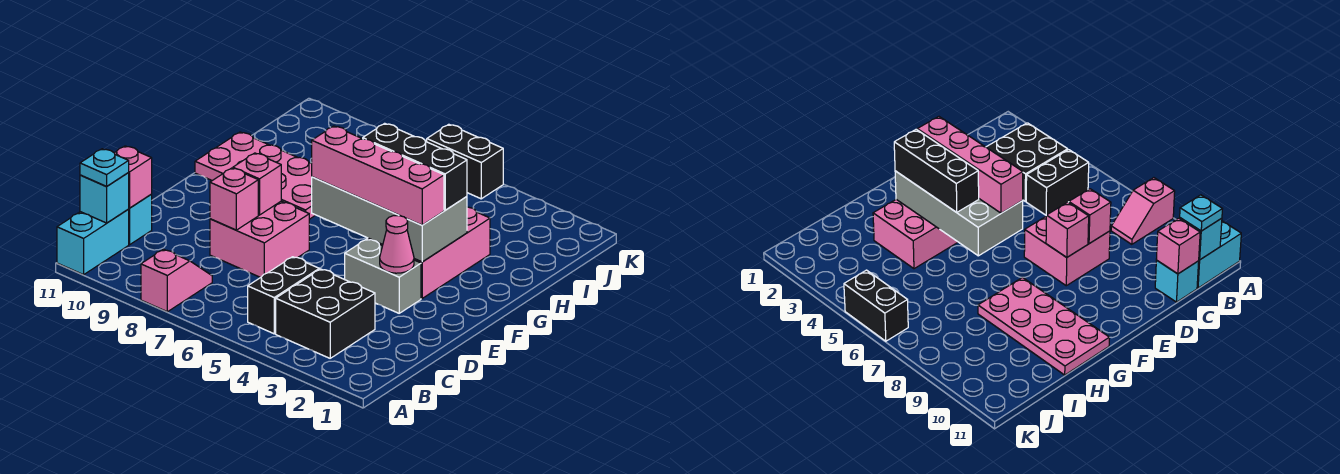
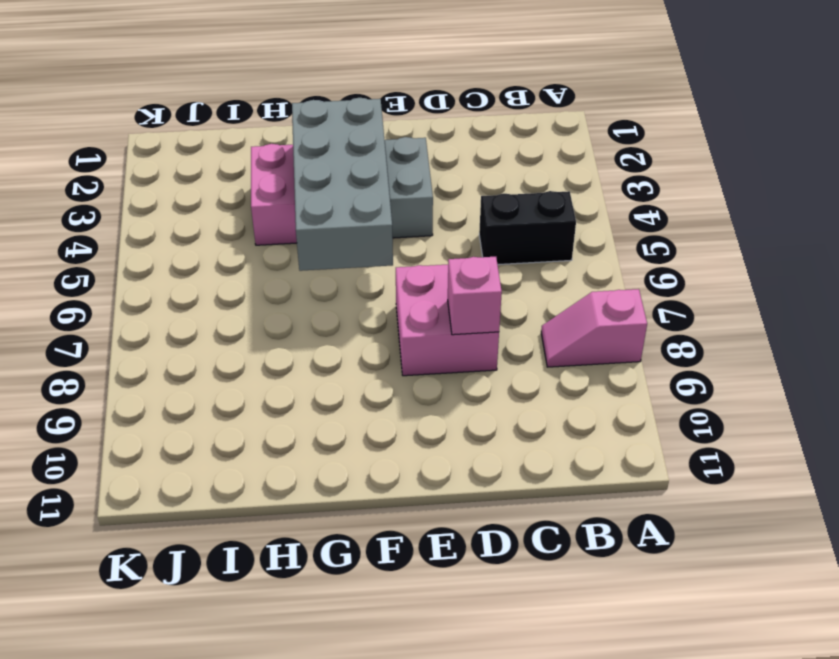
none -> cyan 1x2 brick [57,210,129,275]
none -> black 2x2 brick [276,269,375,358]
none -> cyan 1x1 brick [128,195,152,245]

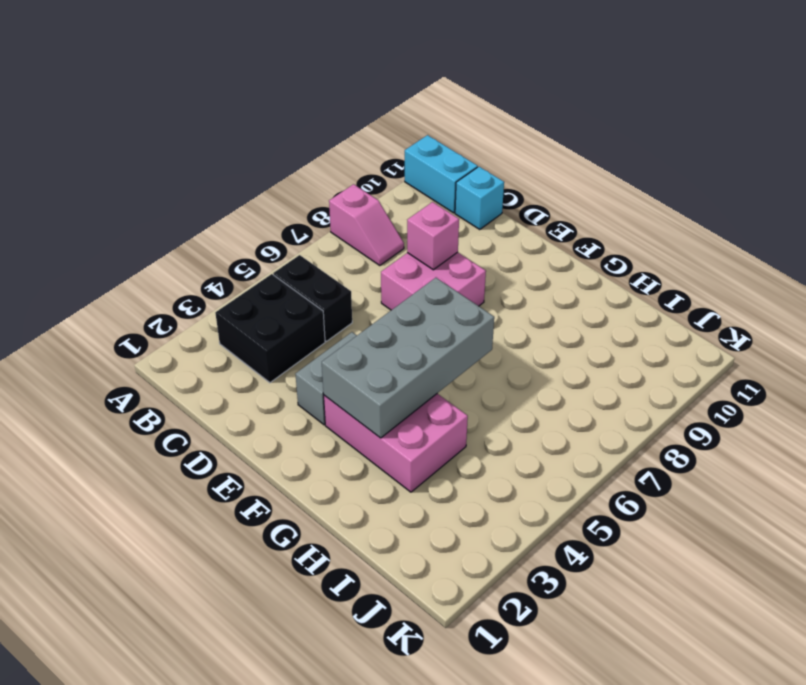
none -> pink 2x4 plate [195,132,315,219]
none -> black 1x2 brick [427,124,503,199]
none -> cyan 1x1 brick [80,173,129,223]

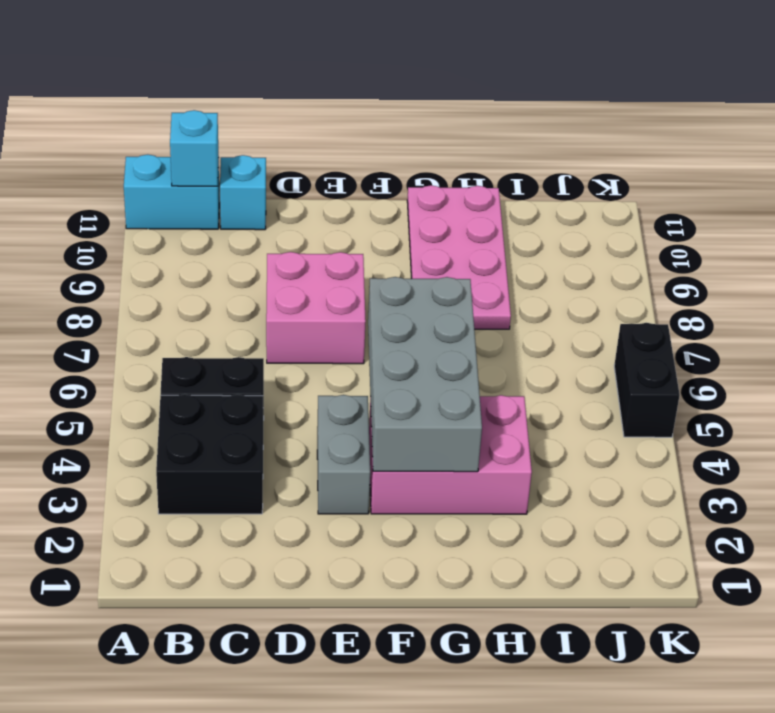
none -> pink 1x2 slope [141,249,212,312]
none -> pink 1x1 brick [115,146,152,208]
none -> pink 1x1 brick [210,168,258,230]

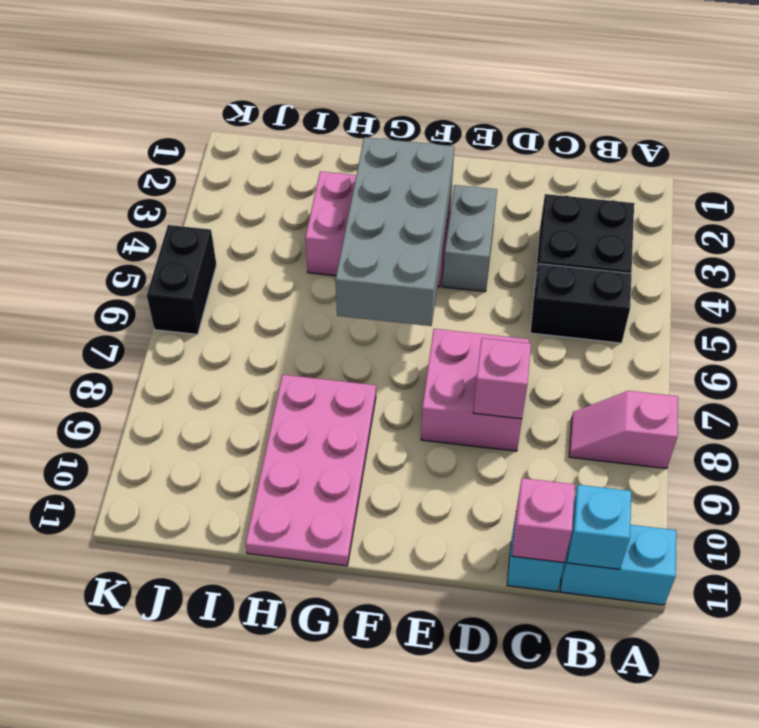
none -> pink 1x1 cone [380,215,414,273]
none -> pink 1x1 brick [233,153,281,215]
none -> cyan 1x1 plate [80,149,129,186]

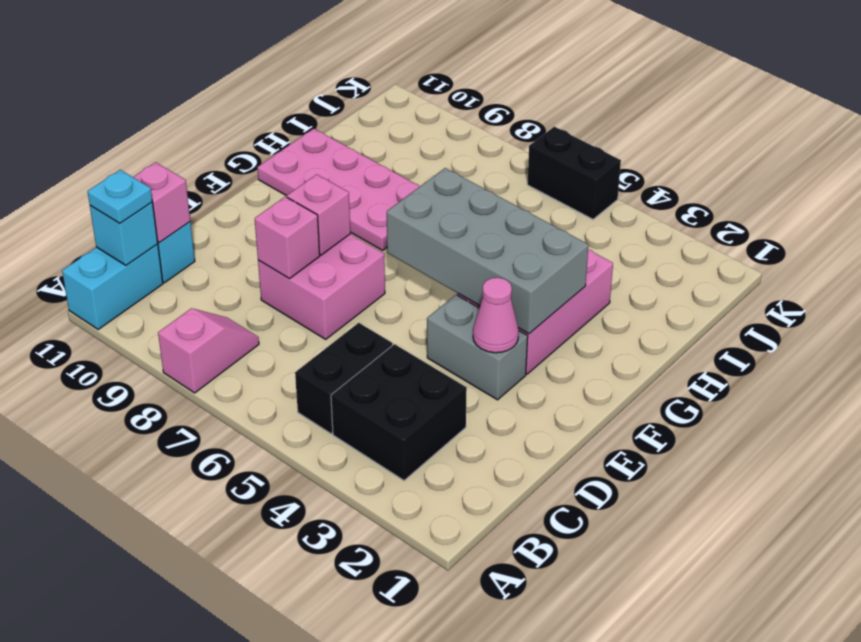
none -> pink 1x4 brick [312,126,444,225]
none -> black 1x3 brick [363,123,467,210]

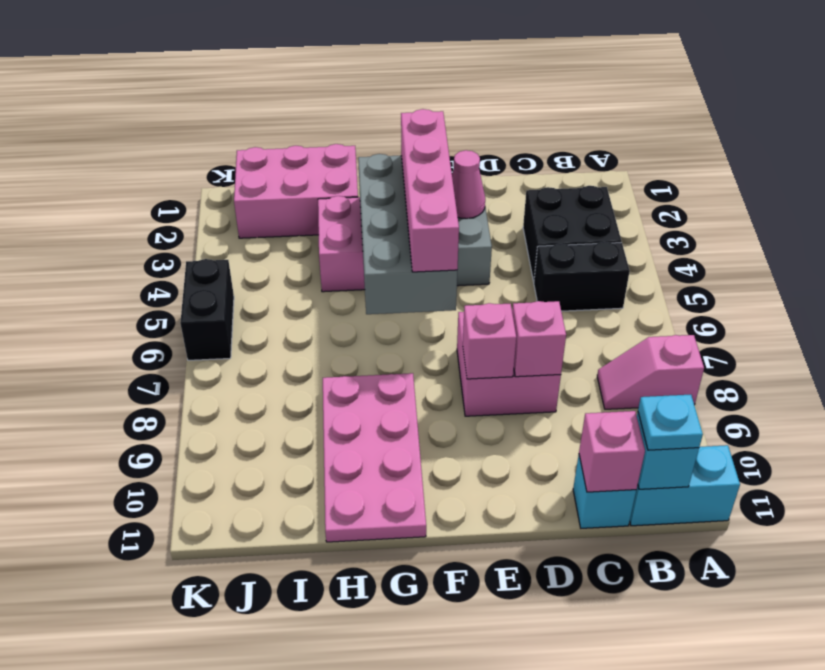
pink 2x3 brick [234,144,358,238] -> none
none -> black 1x3 brick [363,123,467,210]

